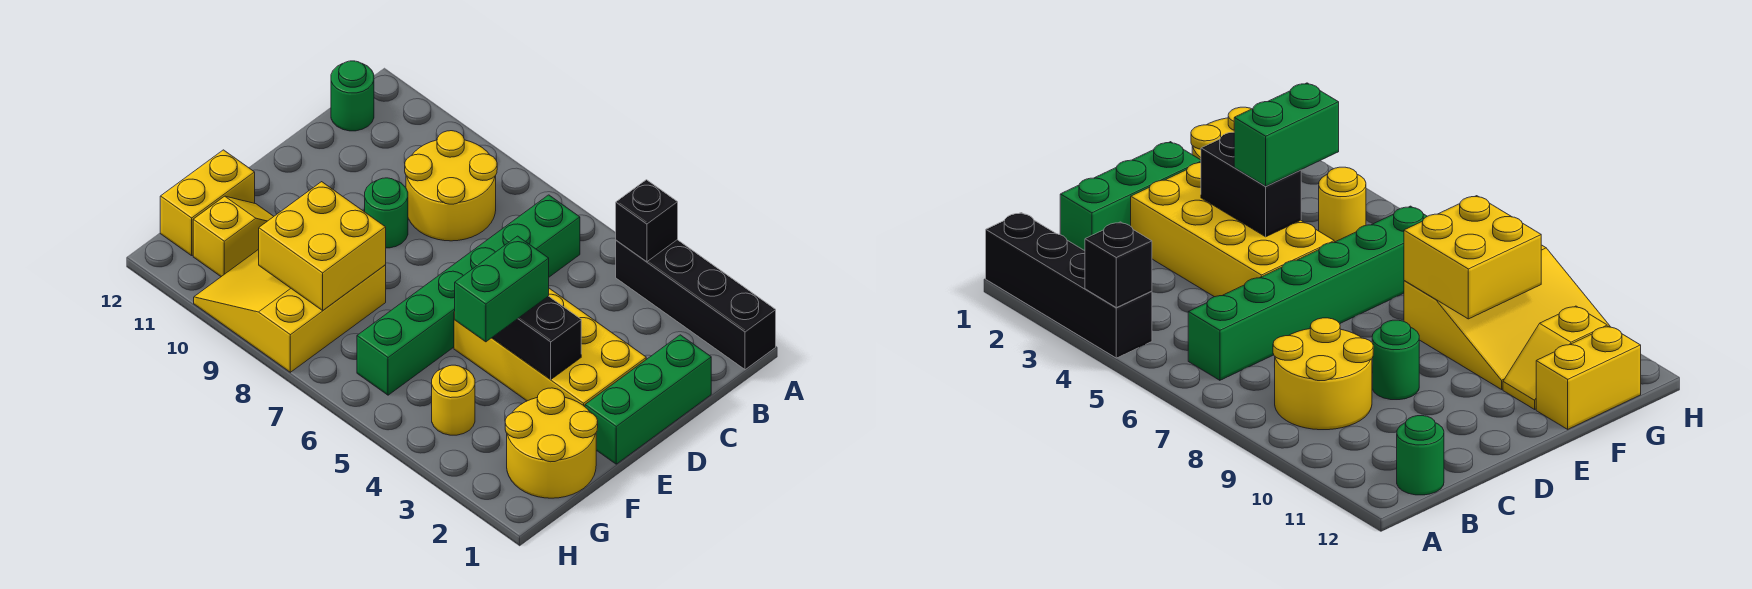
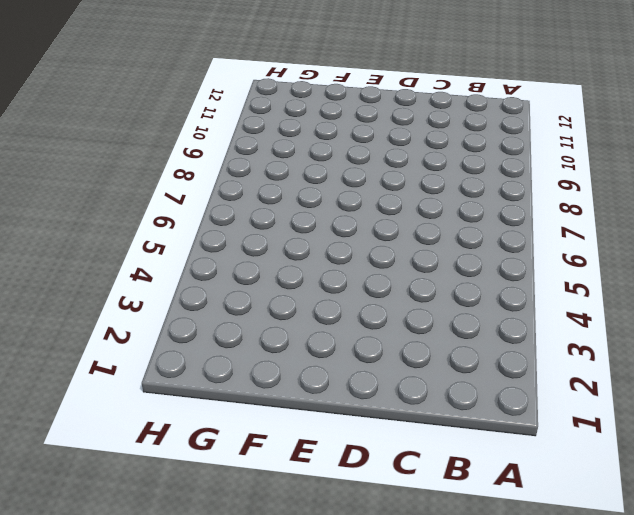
none -> black 1x4 brick [616,240,776,370]
none -> green 1x6 brick [357,195,580,395]
none -> yellow 2x2 round brick [405,131,497,241]

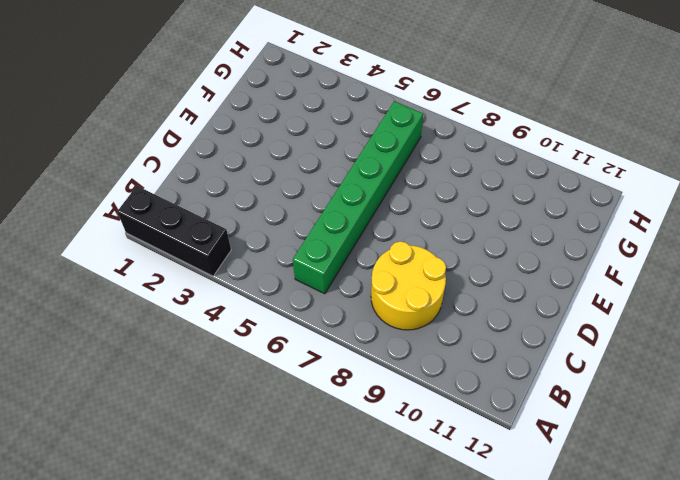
black 1x3 brick [117,186,231,276] -> black 1x4 brick [616,240,776,370]
none -> green 1x1 round brick [331,61,374,131]
none -> green 1x3 brick [585,335,711,464]
none -> yellow 2x4 brick [454,288,646,407]

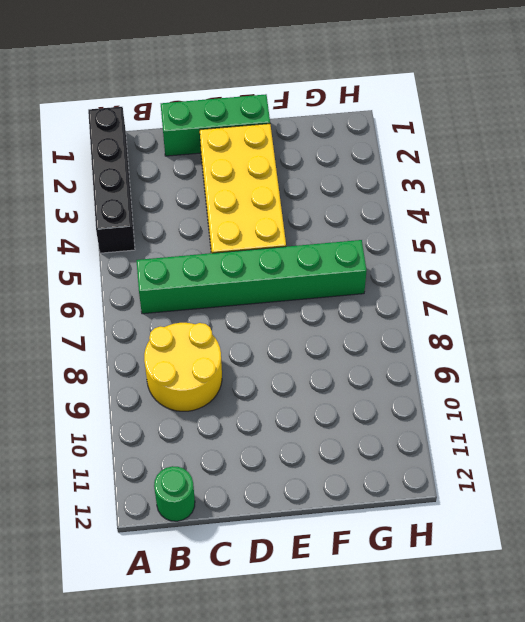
none -> green 1x1 round brick [365,178,408,248]
none -> yellow 2x2 round brick [505,388,598,498]
none -> yellow 3x3 slope [194,249,386,372]

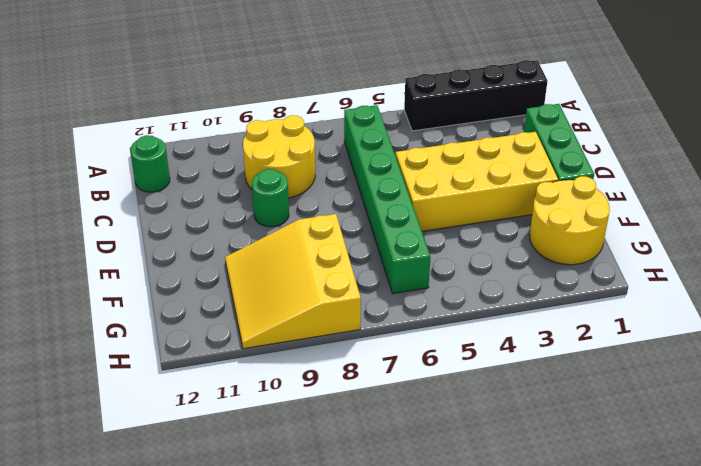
none -> yellow 1x2 slope [193,196,274,277]
none -> yellow 1x2 brick [160,150,255,256]
none -> yellow 1x1 round brick [432,365,475,435]

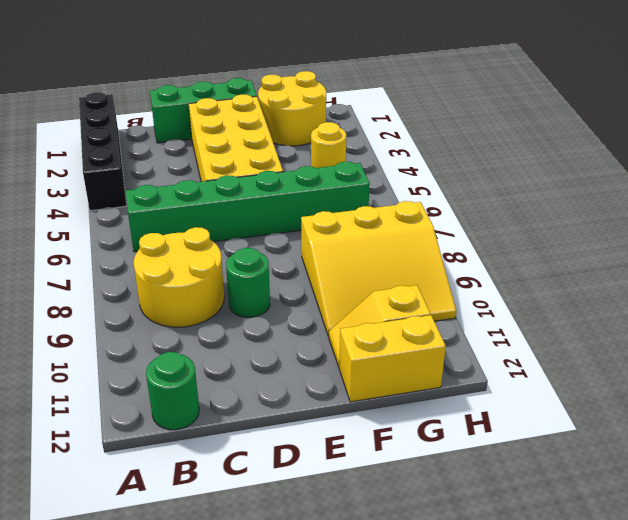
none -> black 1x1 brick [616,180,678,262]
none -> black 1x2 brick [492,296,581,380]
none -> yellow 2x2 brick [259,182,386,310]

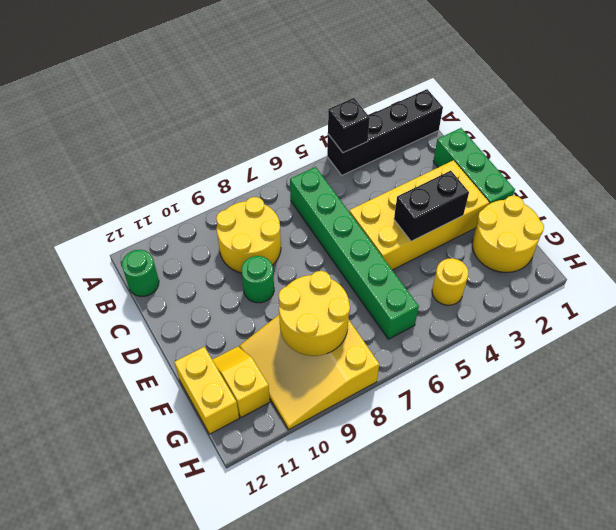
yellow 2x2 round brick [278,271,350,356] -> yellow 2x2 brick [259,182,386,310]
none -> green 1x2 brick [454,236,549,342]

